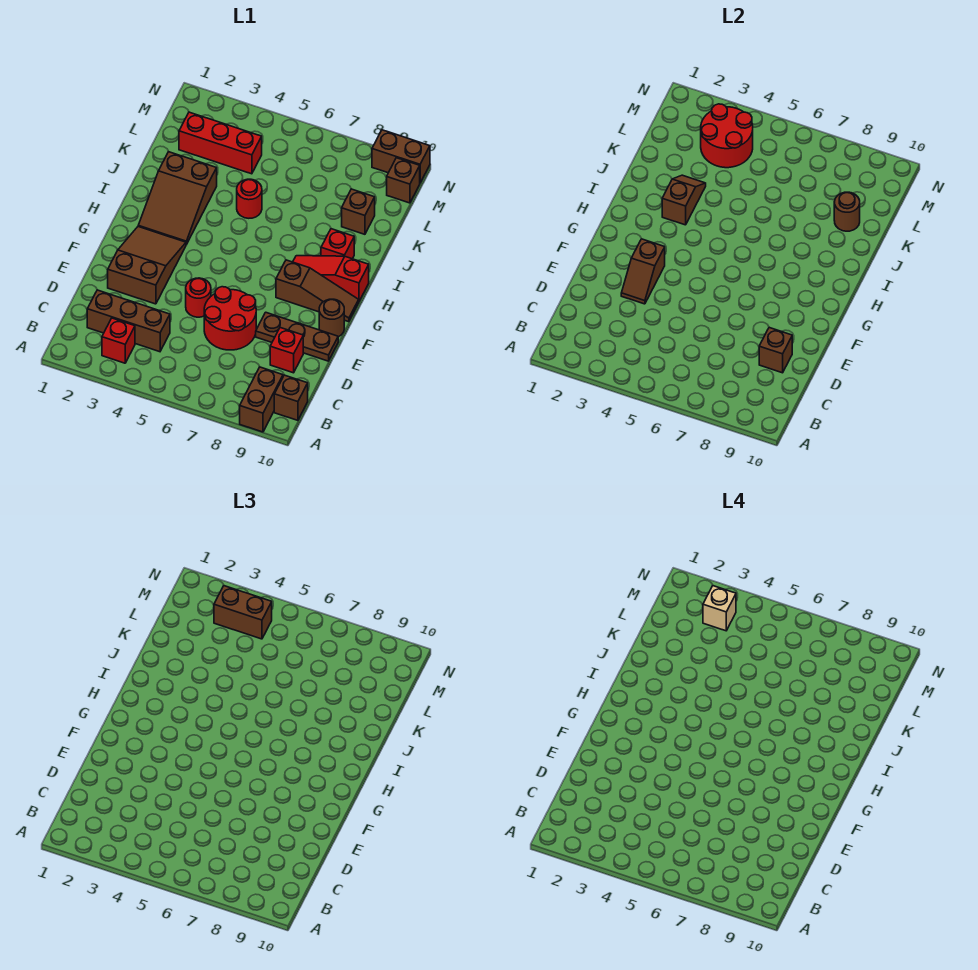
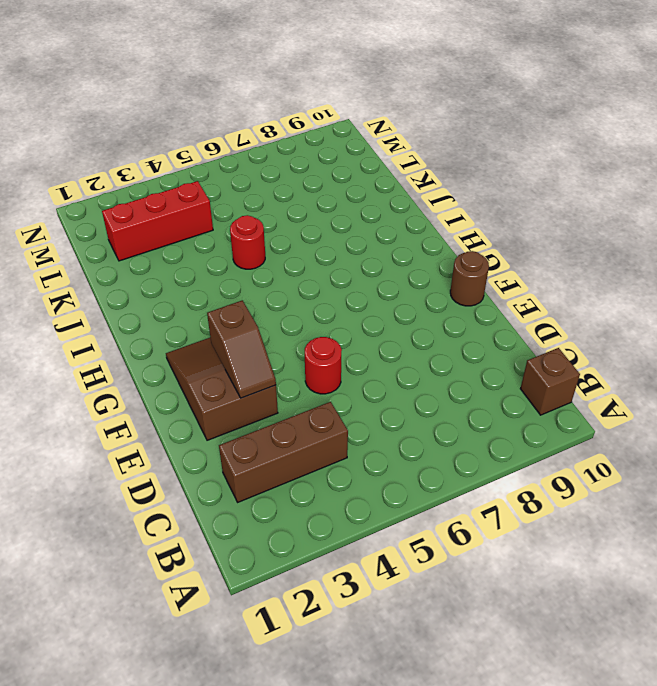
none -> brown 1x2 brick [240,367,283,432]
none -> red 1x1 brick [102,318,135,363]
none -> red 2x2 round brick [204,287,256,350]

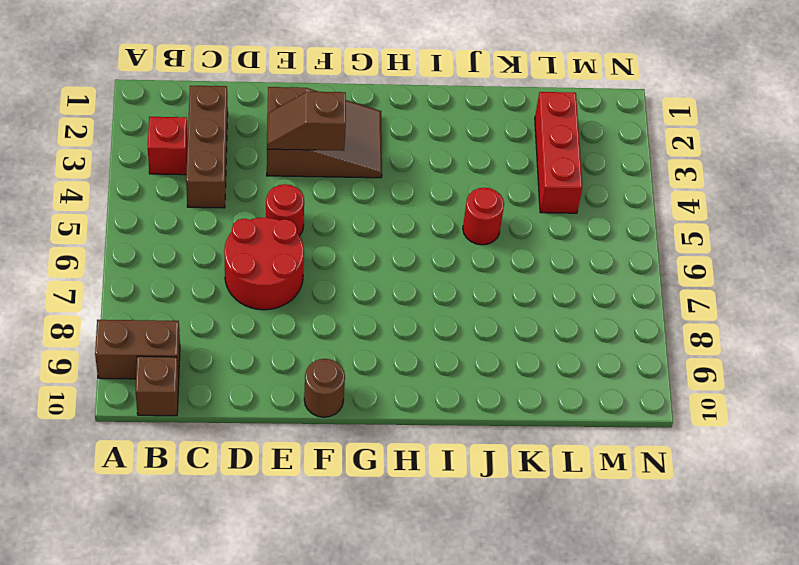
none -> red 1x1 brick [270,328,303,373]
none -> brown 1x3 plate [256,312,338,361]
none -> brown 1x3 slope [276,260,359,322]

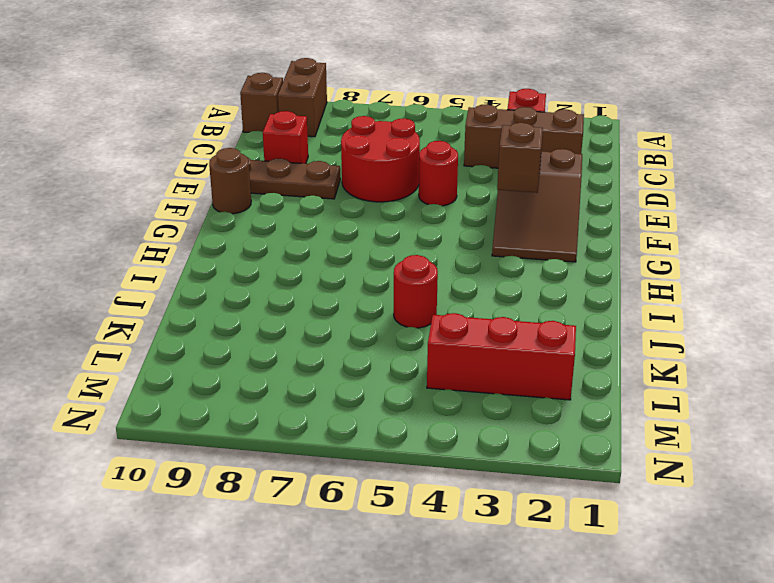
none -> brown 1x3 slope [276,260,359,322]
none -> brown 2x3 slope [138,152,217,245]
none -> red 1x3 slope [293,256,369,301]

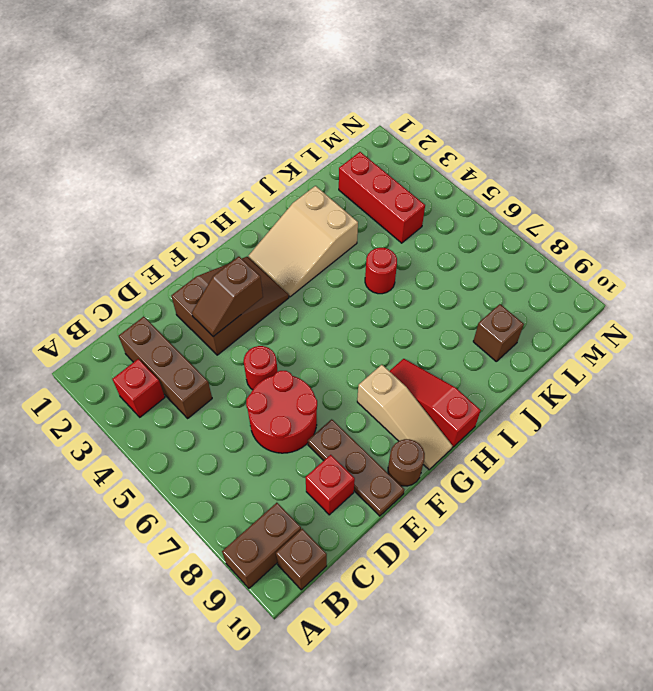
tan 1x3 slope [357,365,453,470] -> brown 1x3 slope [276,260,359,322]
tan 2x3 slope [248,186,358,297] -> brown 2x3 slope [138,152,217,245]
none -> red 1x1 brick [321,229,354,259]
none -> brown 1x1 brick [387,158,420,203]
none -> brown 1x2 brick [372,130,430,183]

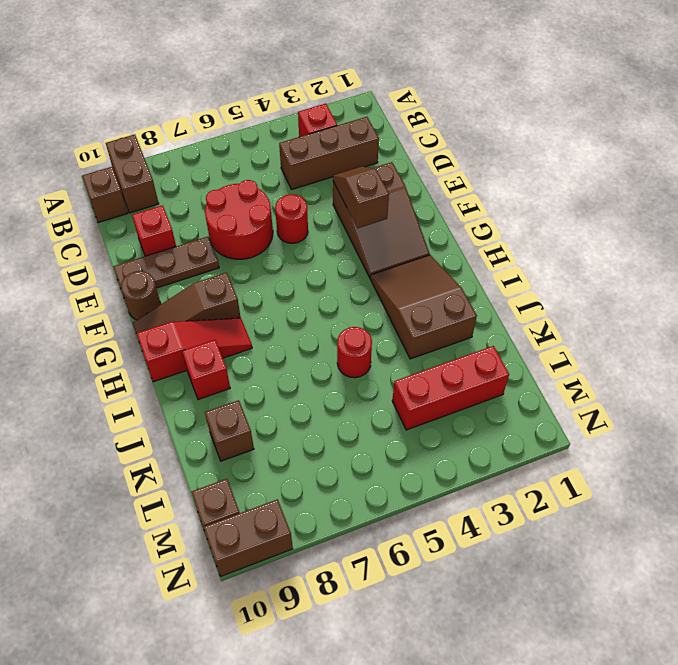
none -> brown 1x1 brick [759,328,792,373]
none -> brown 1x2 slope [662,175,706,225]
none -> brown 1x1 round brick [834,192,860,231]

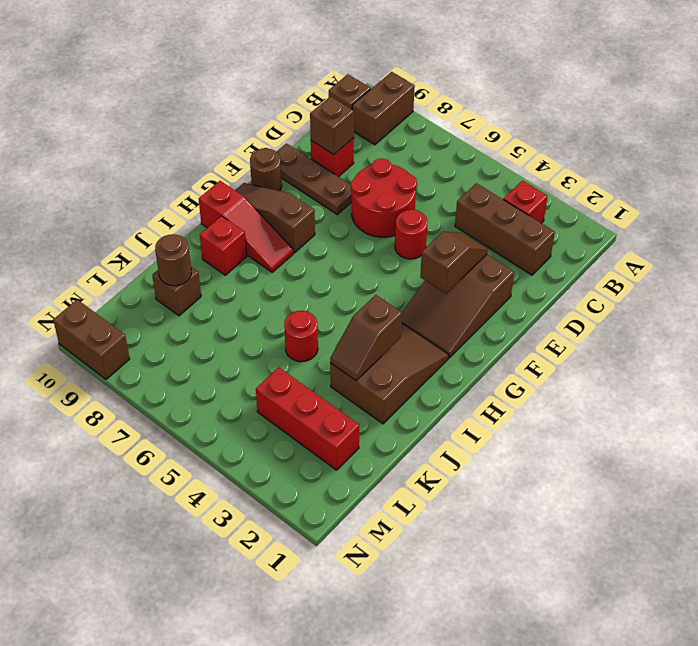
none -> brown 1x1 brick [387,158,420,203]
none -> red 2x2 round brick [701,104,753,168]
none -> brown 1x2 brick [214,586,272,639]

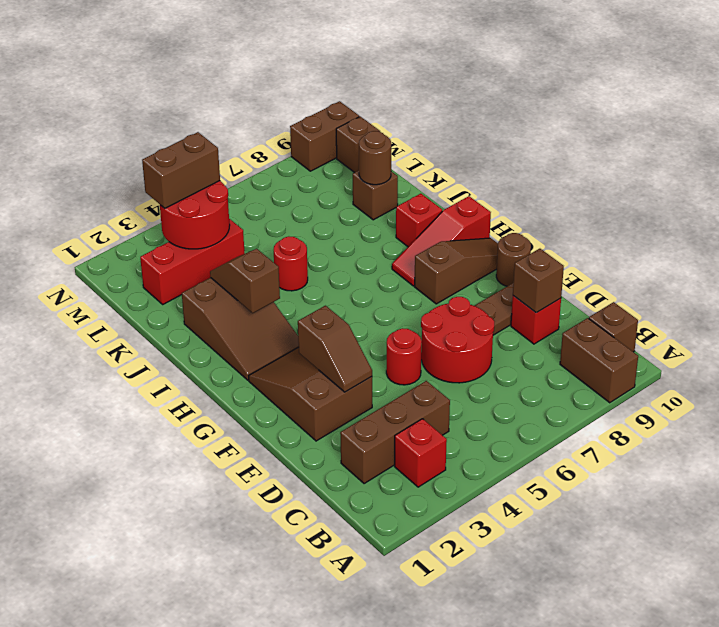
none -> tan 1x1 brick [703,586,736,631]

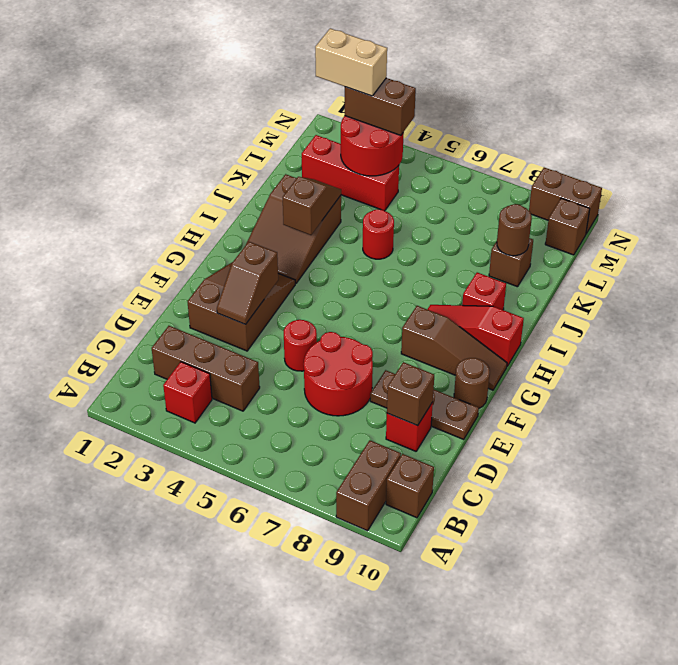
tan 1x2 brick [315,28,387,96] -> tan 1x1 brick [703,586,736,631]

